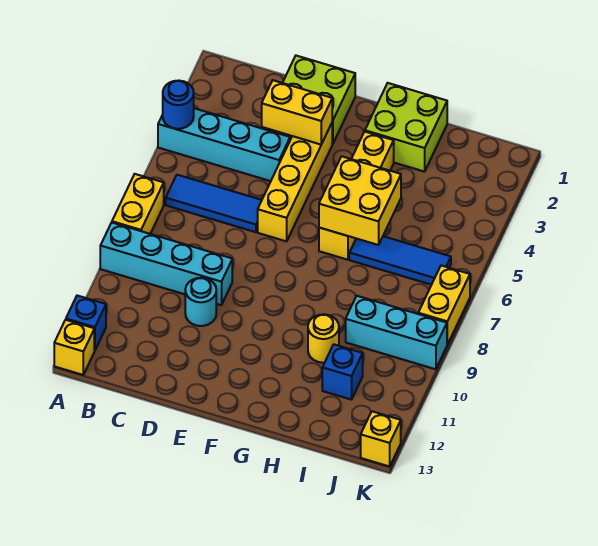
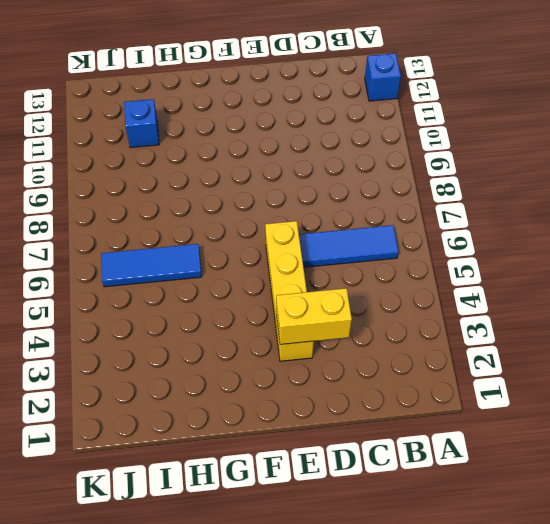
none -> cyan 1x4 brick [158,108,290,181]
none -> yellow 1x2 brick [112,174,164,234]
none -> cyan 1x4 brick [100,223,232,305]

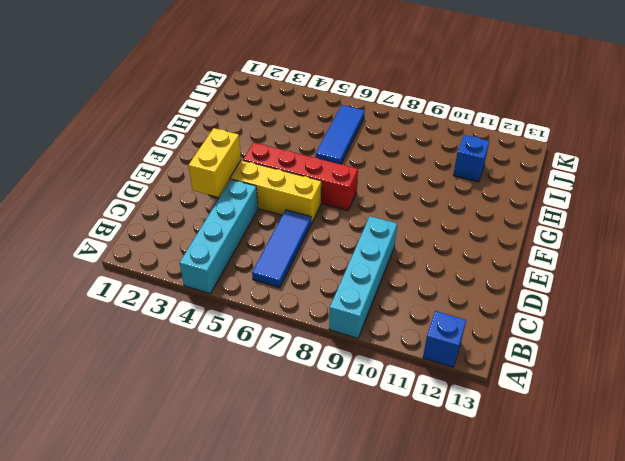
red 1x4 brick [243,143,358,211] -> none
none -> yellow 1x2 brick [112,174,164,234]
none -> yellow 1x1 brick [54,320,94,375]
none -> lime 2x2 brick [283,56,355,144]

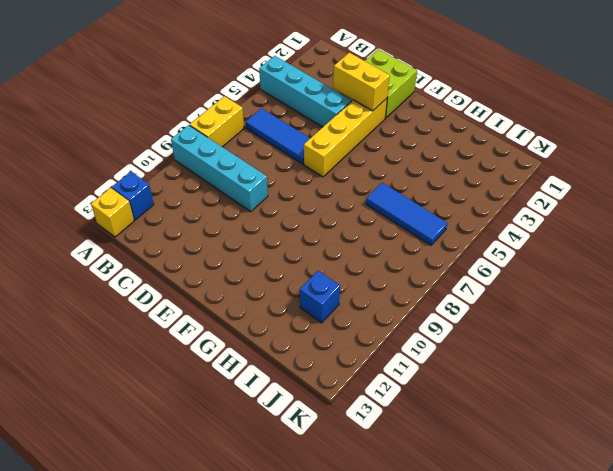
none -> cyan 1x1 round brick [185,278,216,326]
none -> lime 2x2 brick [365,83,447,172]
none -> yellow 1x4 brick [319,132,394,260]

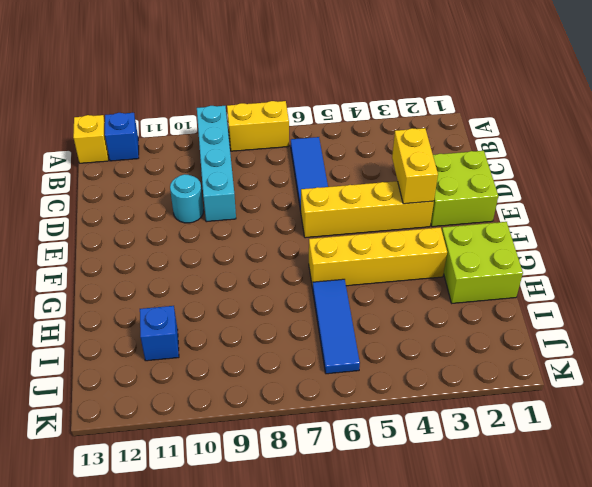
none -> cyan 1x4 brick [158,108,290,181]
none -> yellow 1x1 round brick [308,314,339,363]
none -> cyan 1x3 brick [346,296,447,369]

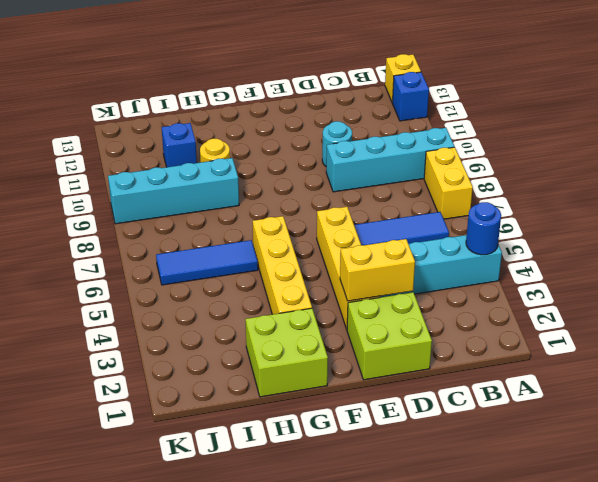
cyan 1x4 brick [108,158,239,224] -> cyan 1x3 brick [346,296,447,369]
none -> yellow 1x2 brick [418,265,470,345]
none -> yellow 1x1 brick [361,411,401,466]
none -> yellow 2x2 brick [319,156,401,245]

